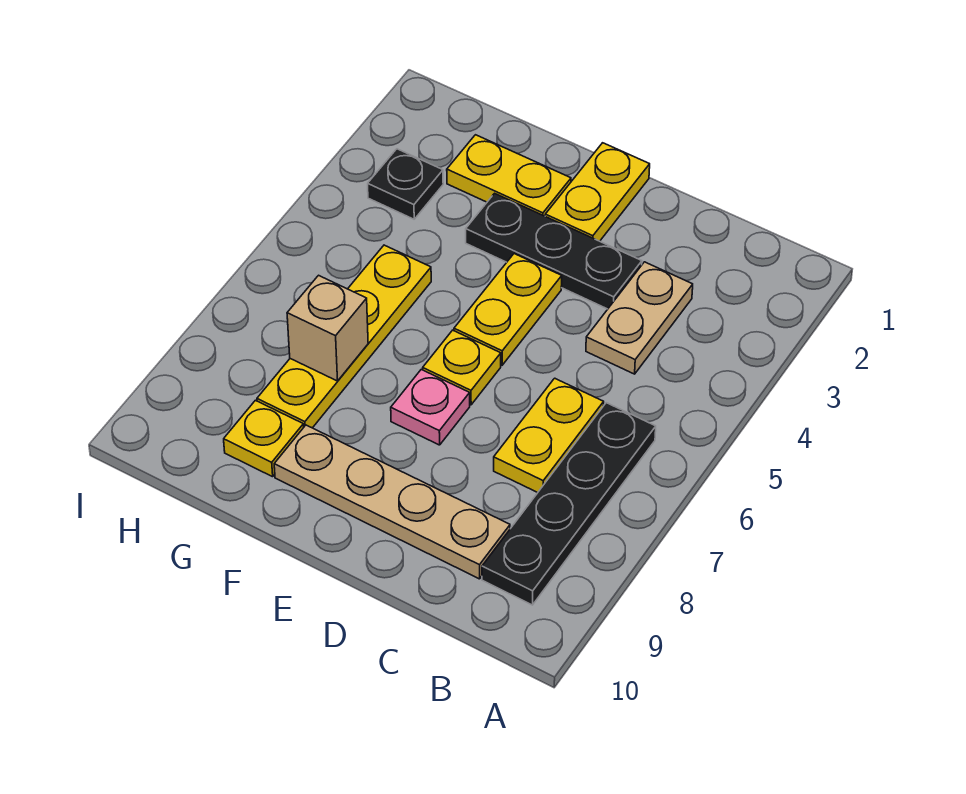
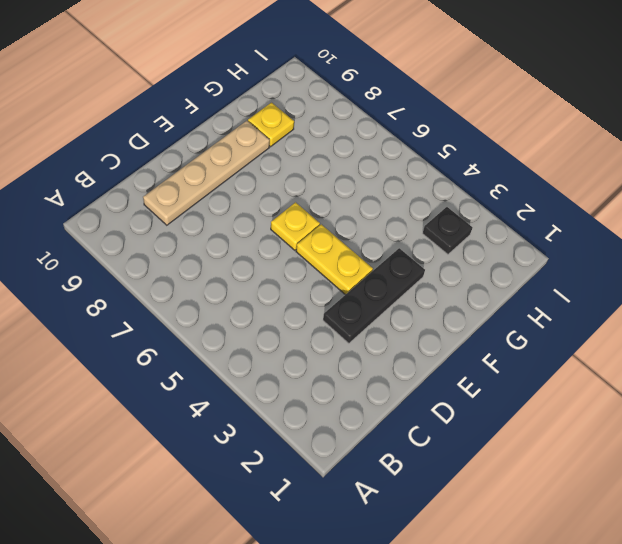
none -> black 1x4 plate [482,403,656,605]
none -> tan 1x2 plate [586,262,693,374]
none -> yellow 1x2 plate [494,378,604,493]

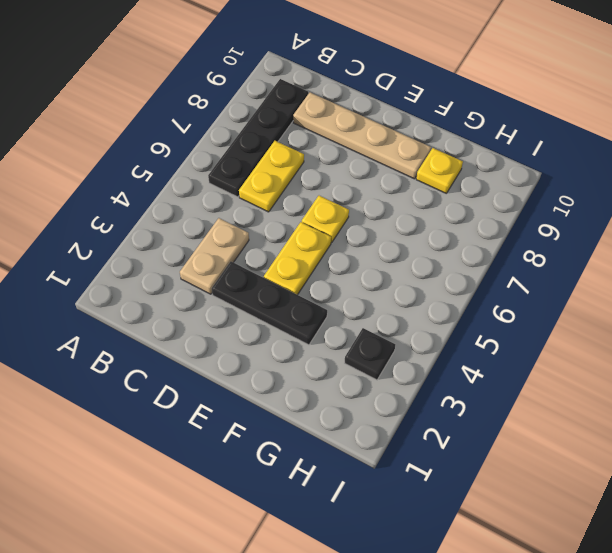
none -> yellow 1x2 plate [545,143,650,241]
none -> pink 1x1 plate [391,370,470,445]
none -> yellow 1x2 plate [447,135,571,216]

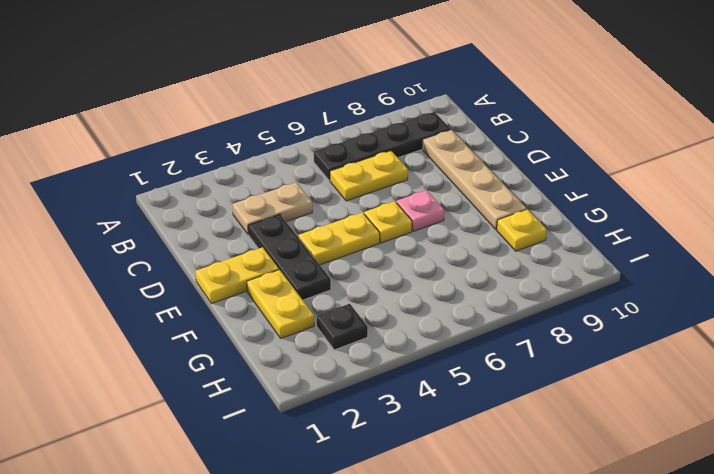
none -> yellow 1x4 plate [257,245,431,428]
none -> tan 1x1 brick [287,275,368,381]

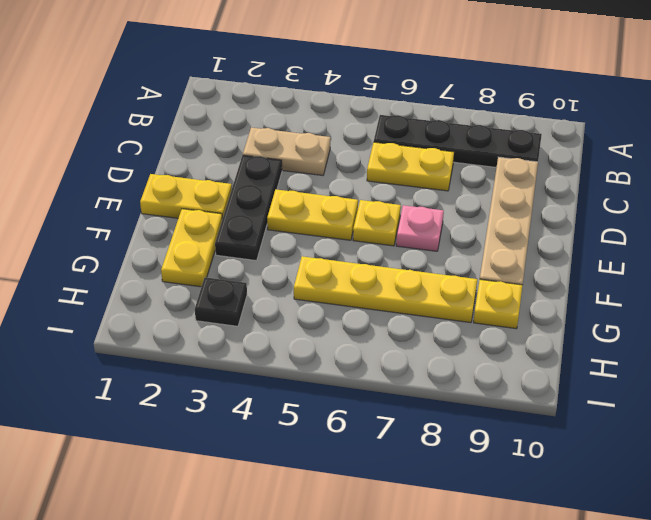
none -> tan 1x1 brick [287,275,368,381]

